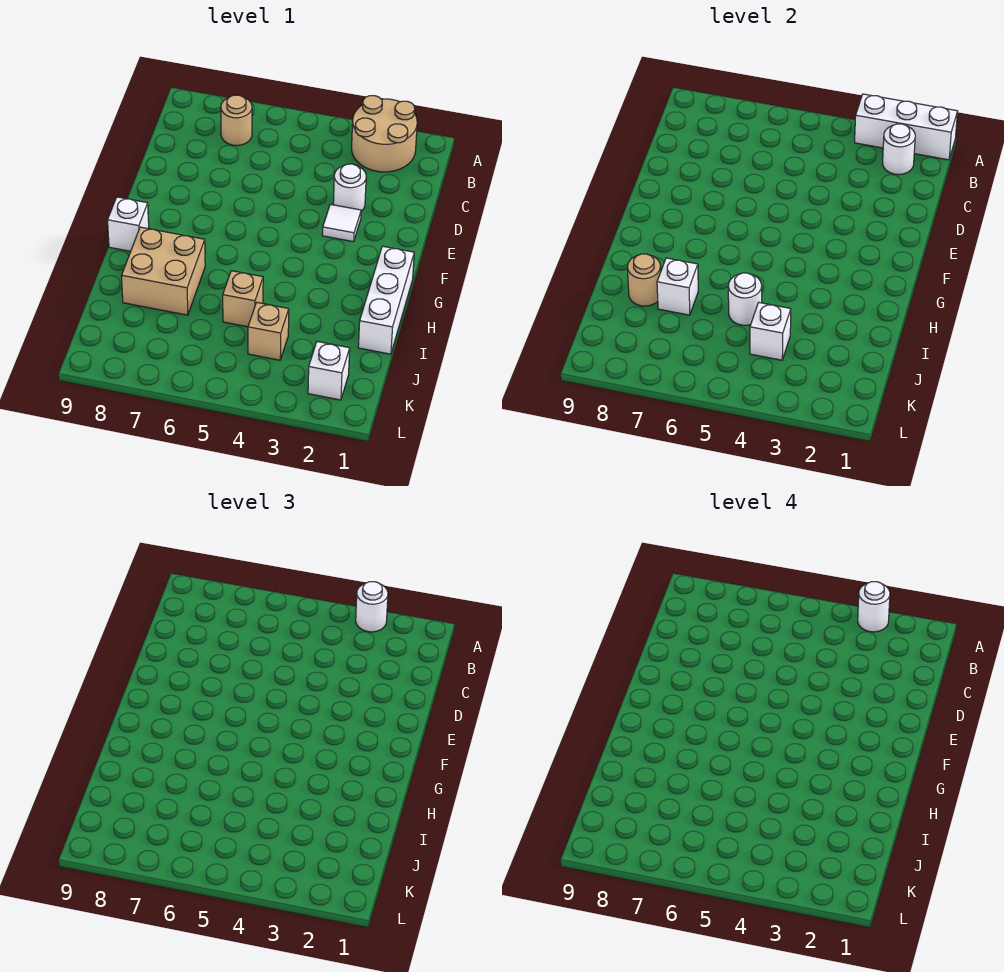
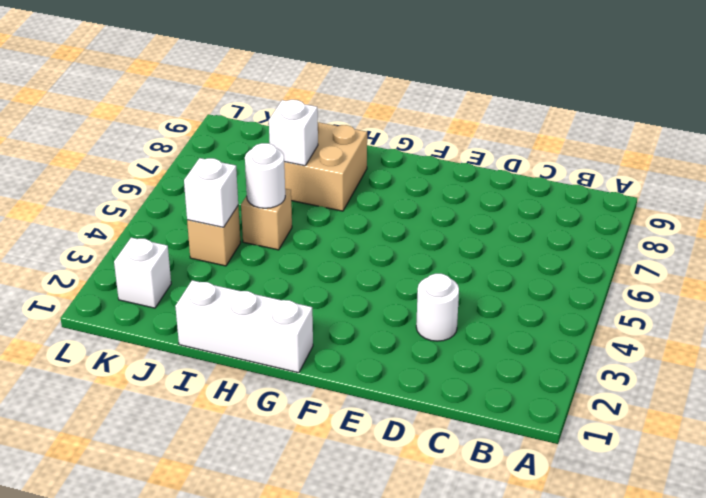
none -> tan 2x2 round brick [352,96,417,172]
none -> tan 1x1 round brick [221,95,252,146]
none -> white 1x1 tile [322,204,361,242]

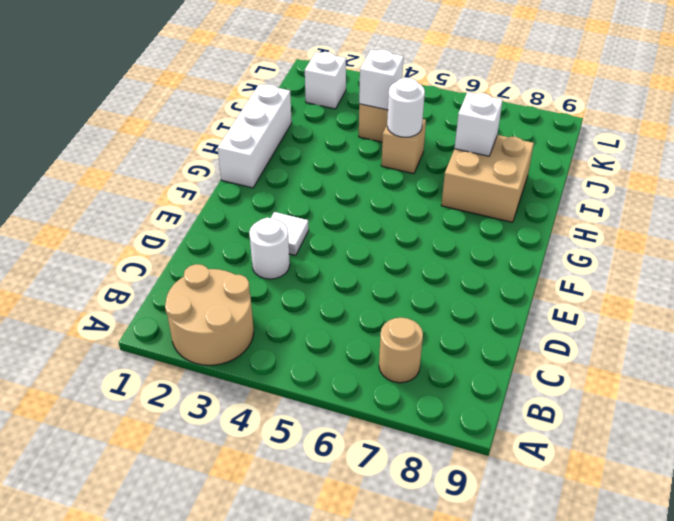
none -> white 1x1 brick [108,197,149,251]
none -> white 1x3 brick [855,94,957,160]
none -> white 1x1 round brick [882,124,915,175]

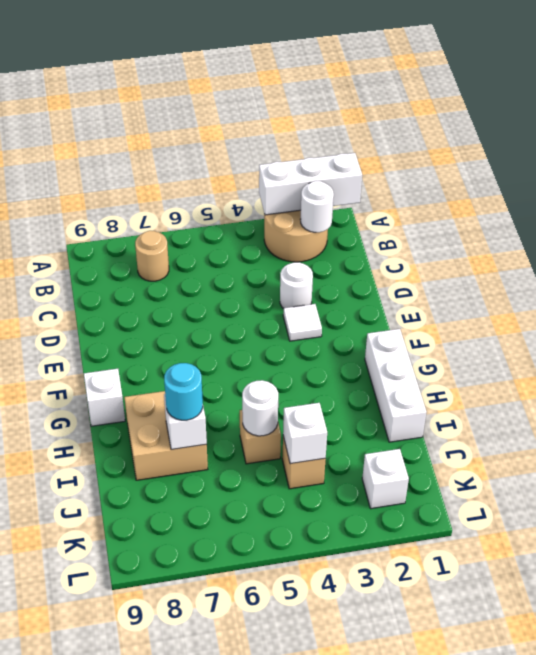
cyan 1x1 round brick [164,363,203,420] -> none
none -> tan 1x1 round brick [627,254,661,306]
none -> white 1x1 round brick [356,582,388,632]
none -> white 1x1 round brick [858,582,890,632]

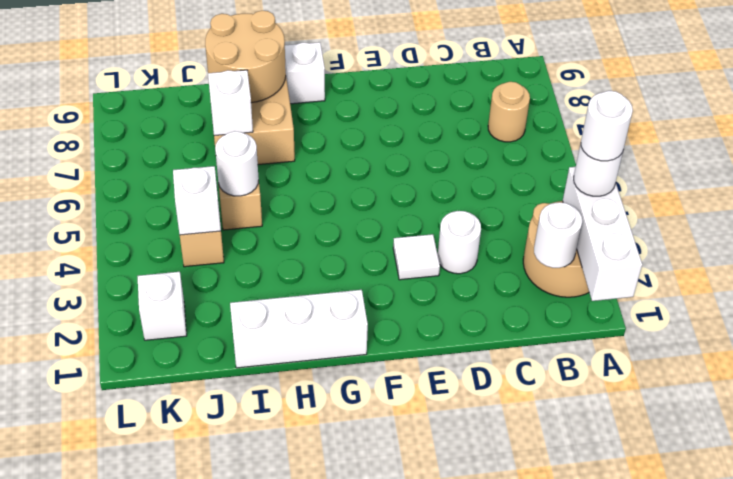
tan 2x2 round brick [205,11,286,103] -> tan 1x1 round brick [627,254,661,306]

